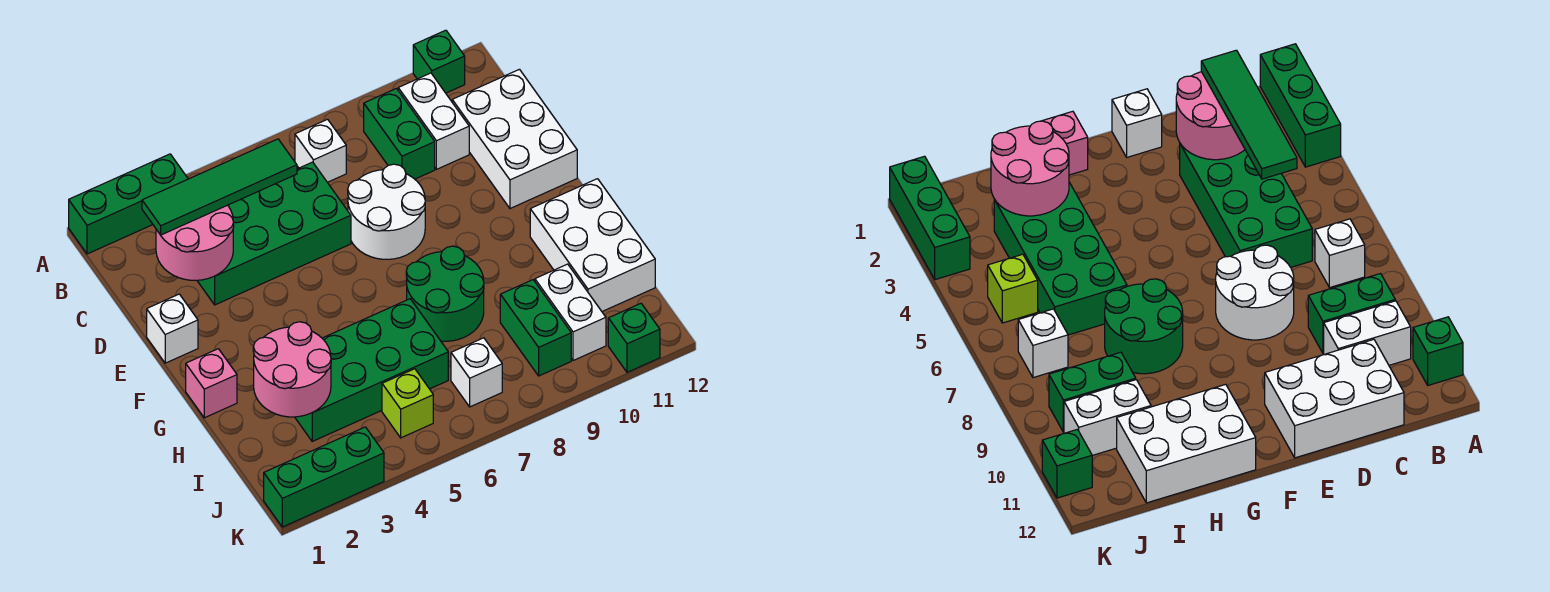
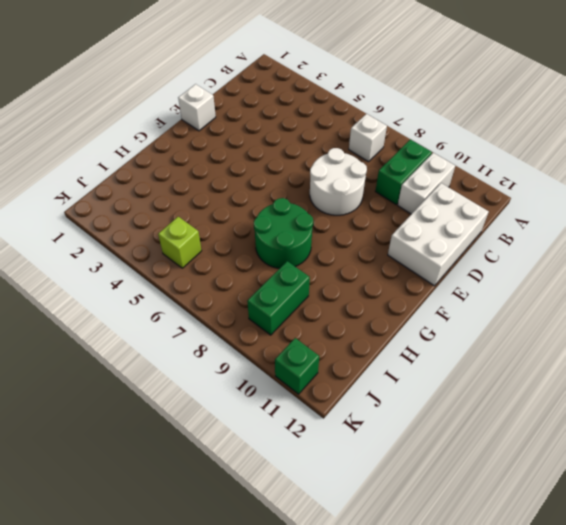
none -> green 1x3 brick [69,154,188,254]
none -> green 1x1 brick [413,30,465,93]
none -> green 2x4 brick [197,162,351,305]

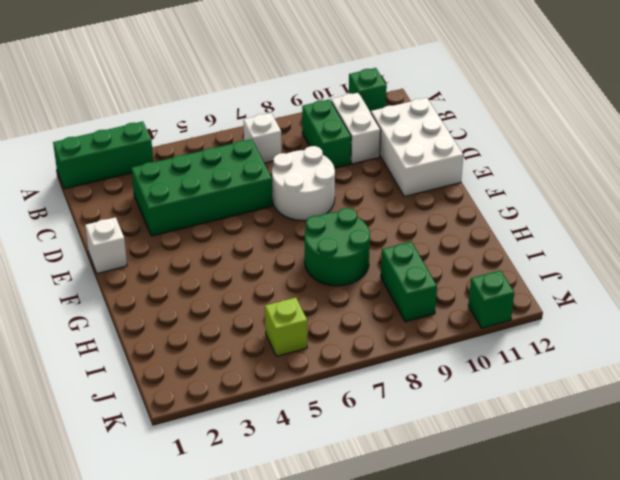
none -> pink 1x1 brick [186,349,237,418]
none -> white 2x3 brick [530,179,655,311]
none -> green 2x4 brick [295,299,448,441]

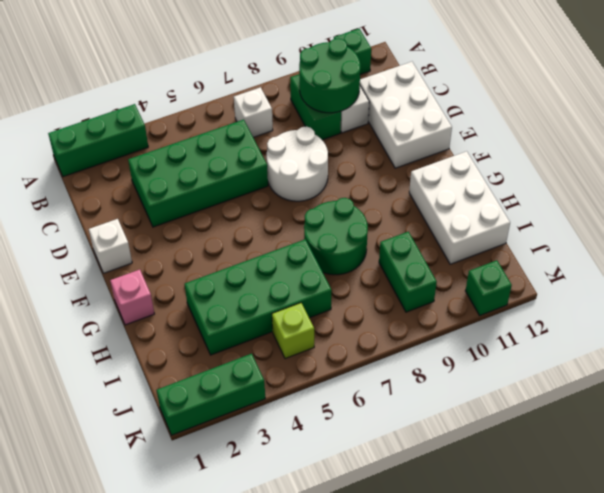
green 2x2 round brick [299,38,360,113] -> none
none -> white 1x2 brick [535,264,606,361]
none -> white 1x1 brick [451,338,502,407]
none -> pink 2x2 round brick [156,205,234,280]

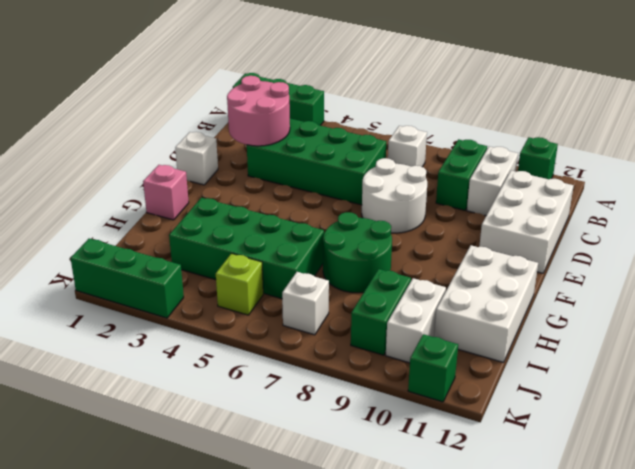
none -> pink 2x2 round brick [253,322,331,417]
none -> green 1x4 tile [142,139,297,235]

